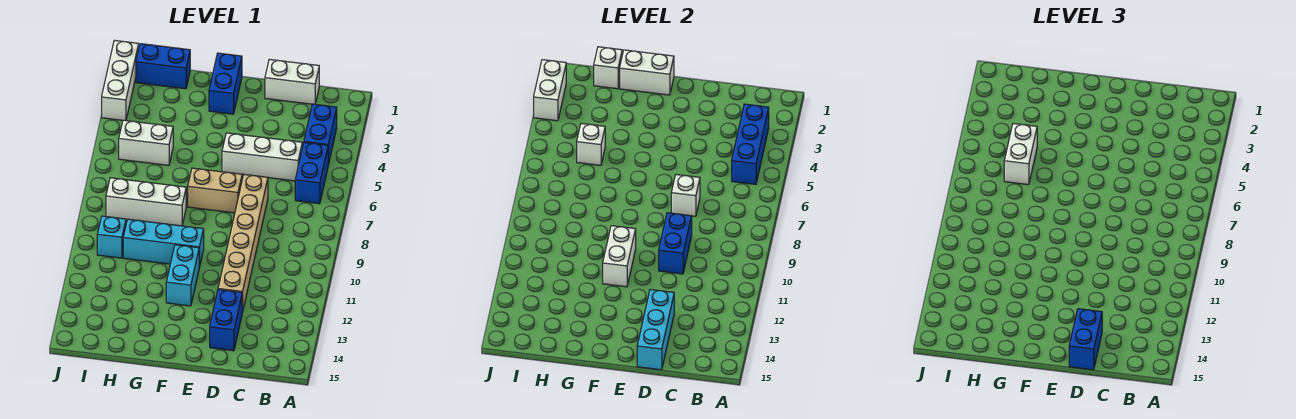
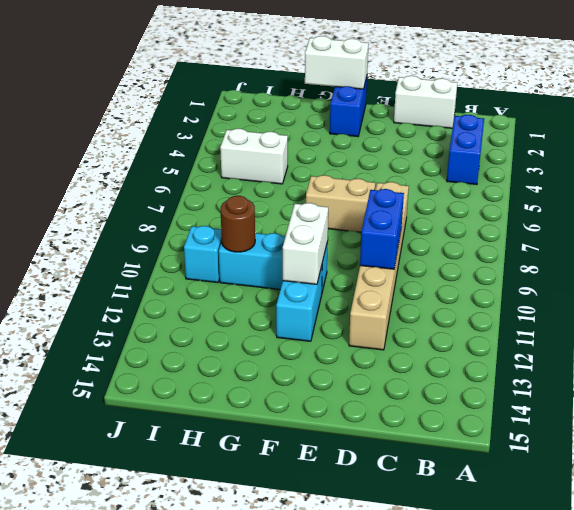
brown 1x1 round brick [221,196,255,252] -> none
none -> blue 1x2 brick [295,143,328,204]
none -> white 1x3 brick [222,133,302,181]
none -> blue 1x2 brick [210,290,242,351]

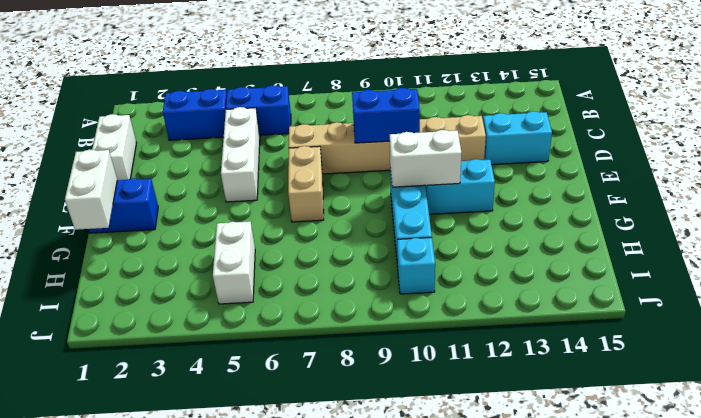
cyan 1x2 brick [483,111,552,165] -> blue 1x2 brick [210,290,242,351]
none -> white 1x3 brick [106,178,186,226]
none -> blue 1x2 brick [136,44,190,89]
none -> white 1x3 brick [102,40,139,121]

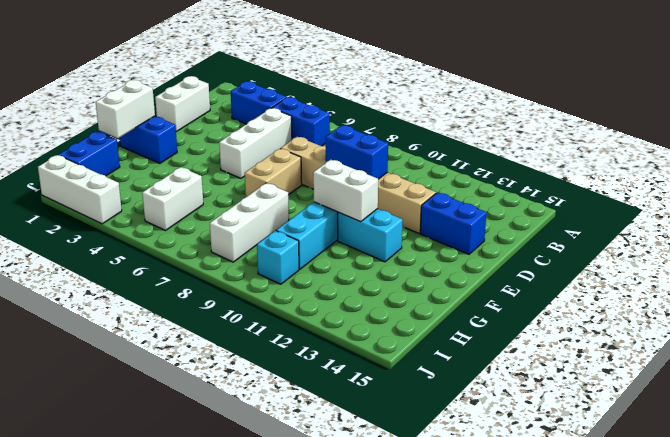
none -> blue 1x3 brick [732,104,769,184]
none -> white 1x1 brick [671,175,700,216]
none -> cyan 1x3 brick [637,290,674,370]

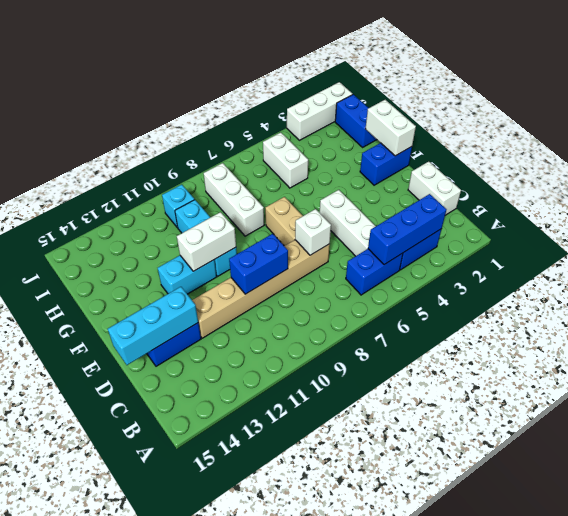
none -> white 1x1 brick [594,47,622,89]
none -> white 1x1 brick [577,124,605,165]
none -> white 1x2 brick [534,60,566,121]

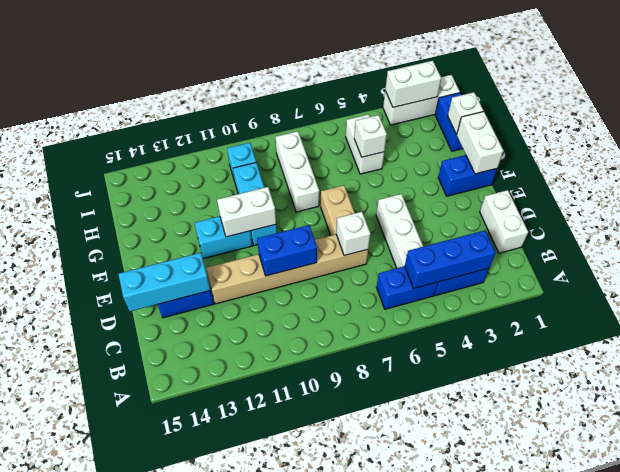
none -> blue 1x2 brick [1069,309,1102,370]
none -> white 1x2 brick [1004,124,1037,185]

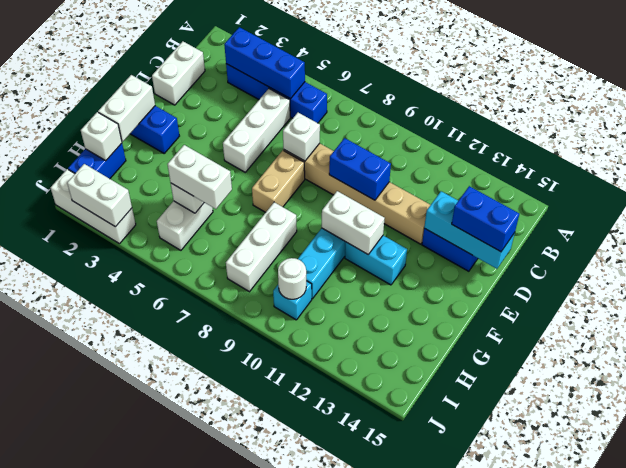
white 1x1 round brick [278,258,306,299] -> none

